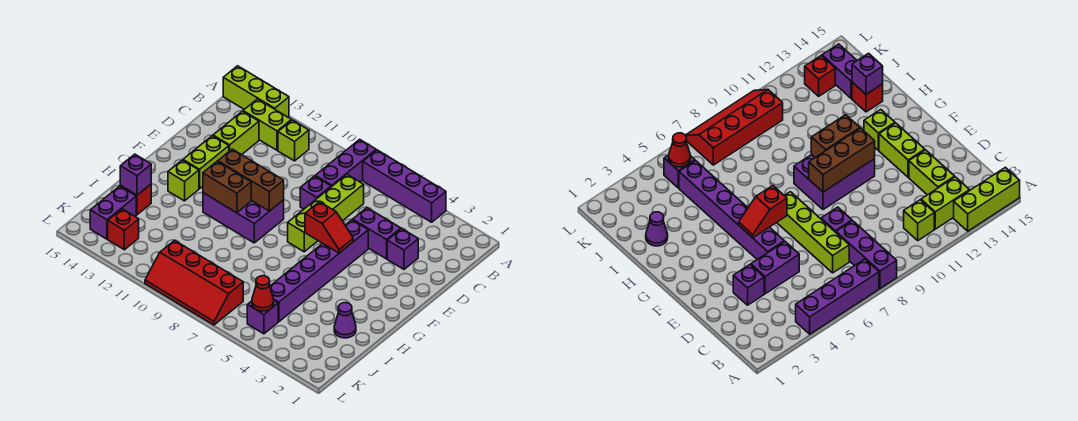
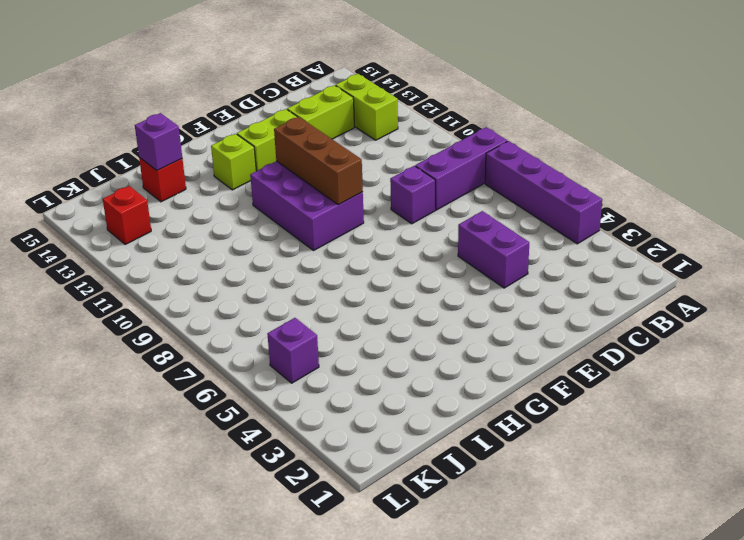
none -> lime 1x3 brick [223,66,289,117]
none -> lime 1x1 brick [278,120,309,161]
none -> lime 1x4 brick [288,175,364,252]

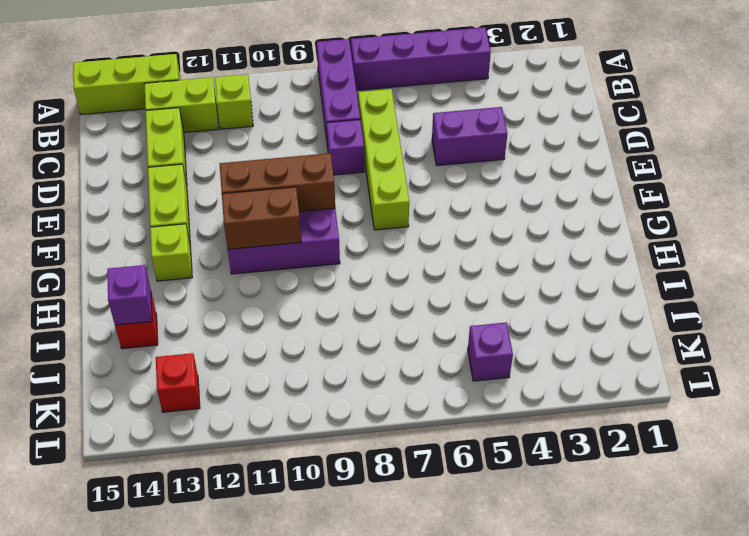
none -> purple 1x1 brick [387,229,418,269]
none -> purple 1x6 brick [270,220,368,322]
none -> purple 1x1 cone [334,303,356,338]

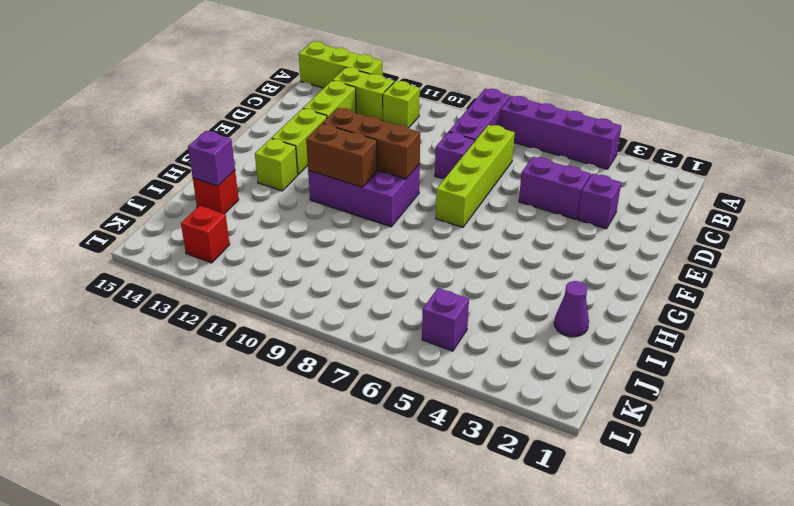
none -> purple 1x6 brick [270,220,368,322]
none -> purple 1x2 brick [90,186,136,239]
none -> red 2x4 slope [145,241,243,325]

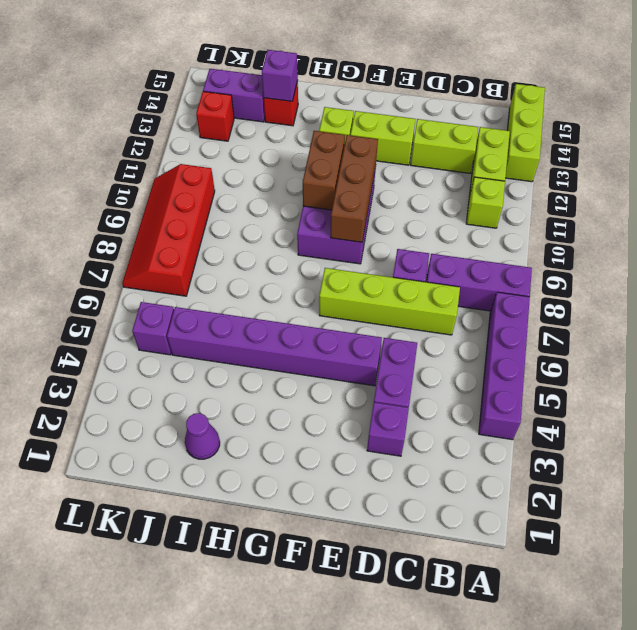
none -> red 1x2 slope [305,202,353,253]
none -> red 1x1 cone [252,276,274,311]

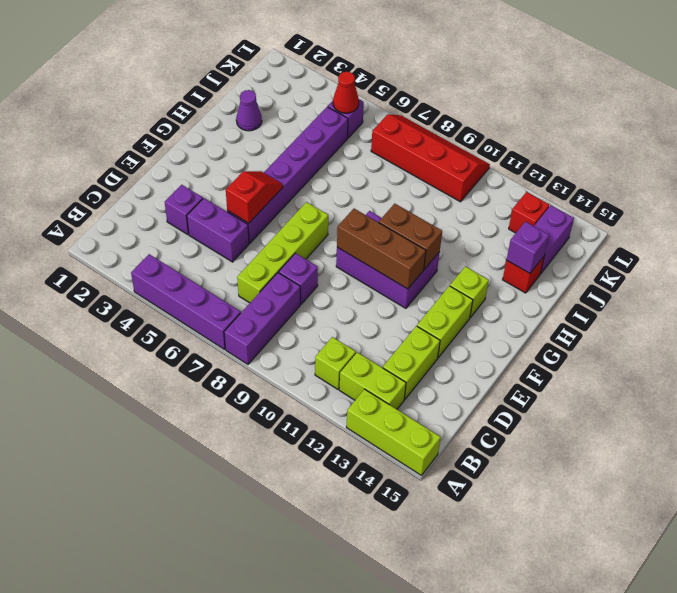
red 1x2 slope [226,171,283,223] -> red 1x2 slope turned to [305,202,353,253]

